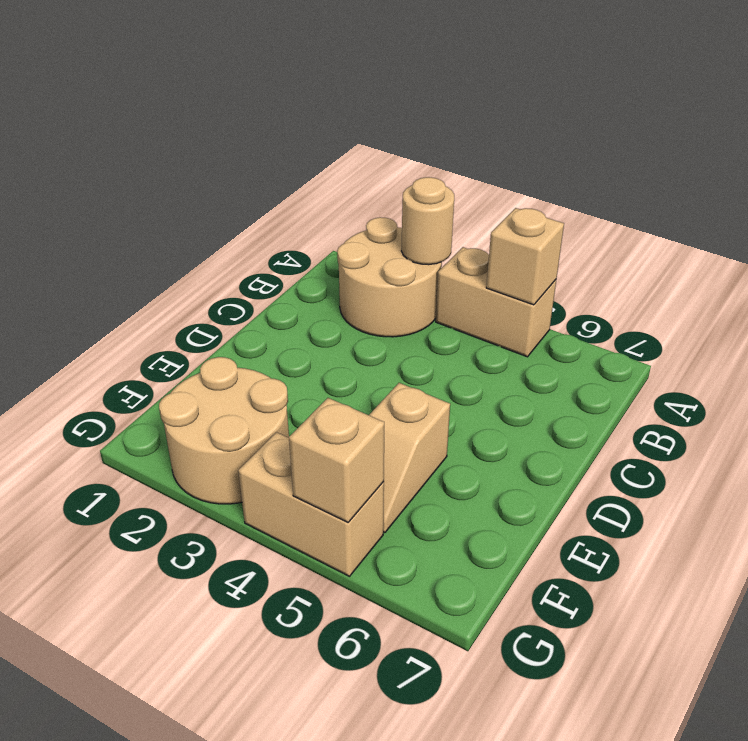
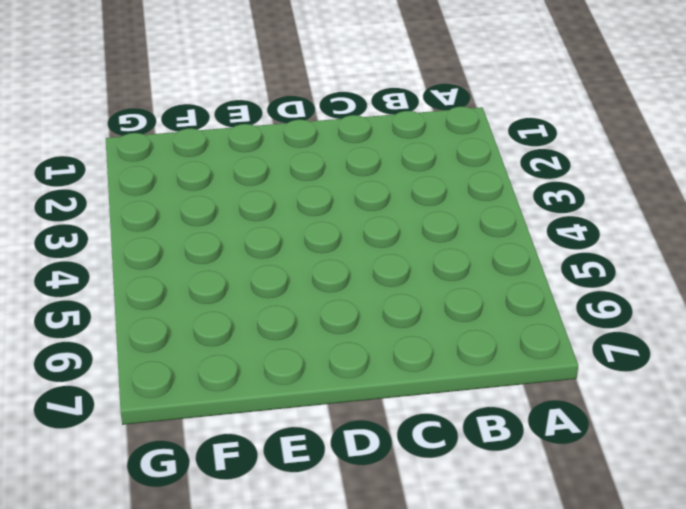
none -> tan 2x2 round brick [337,217,442,337]
none -> tan 1x2 brick [436,247,556,357]

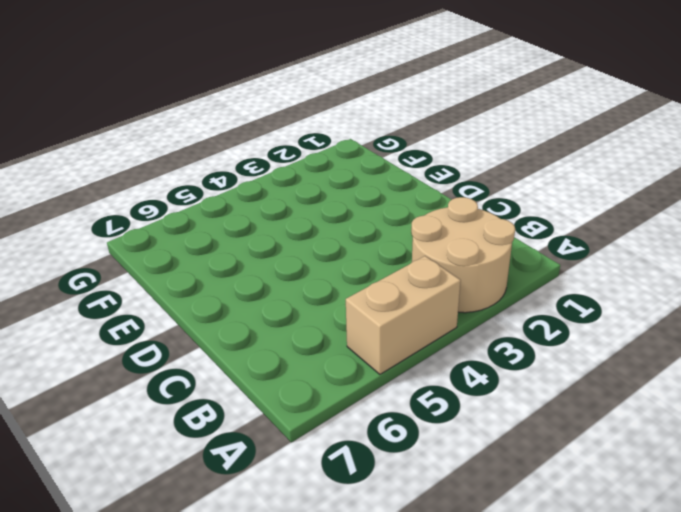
none -> tan 1x2 slope [369,383,450,532]
none -> tan 2x2 round brick [159,357,289,504]

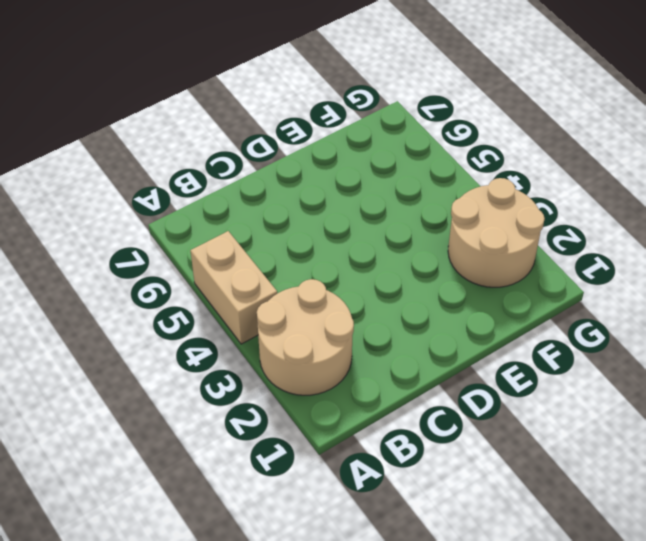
none -> tan 1x2 slope [369,383,450,532]
none -> tan 1x2 brick [238,432,384,576]

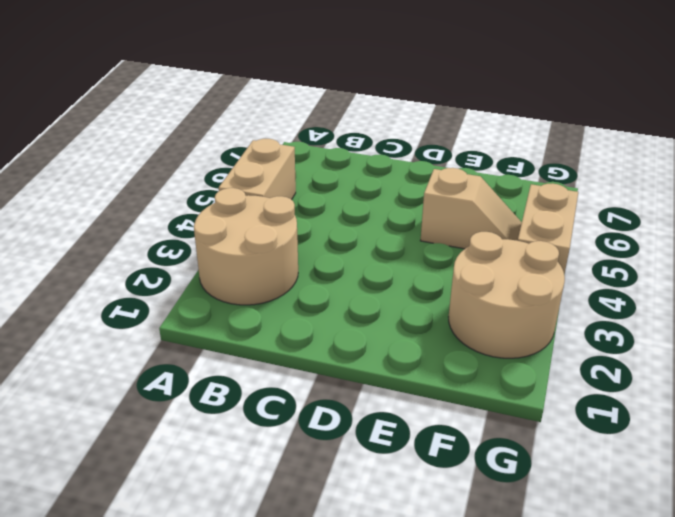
none -> tan 1x1 round brick [401,177,454,265]
none -> tan 1x1 brick [486,208,564,305]

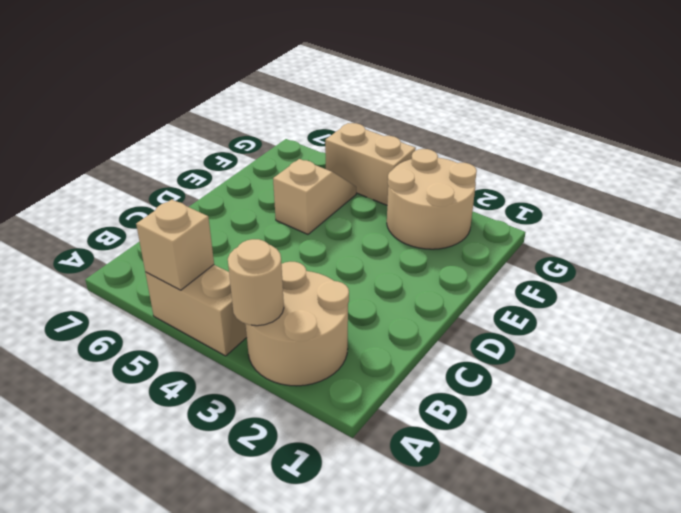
none -> tan 1x1 brick [289,398,384,522]

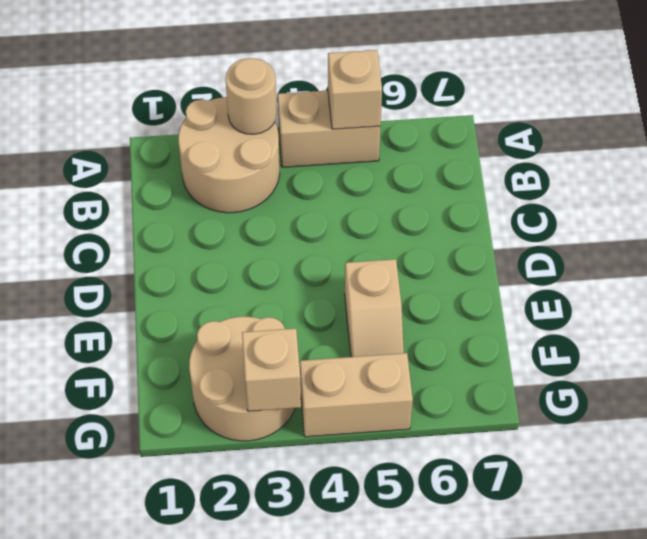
tan 1x1 brick [242,328,301,411] -> tan 1x1 brick moved to [289,398,384,522]

